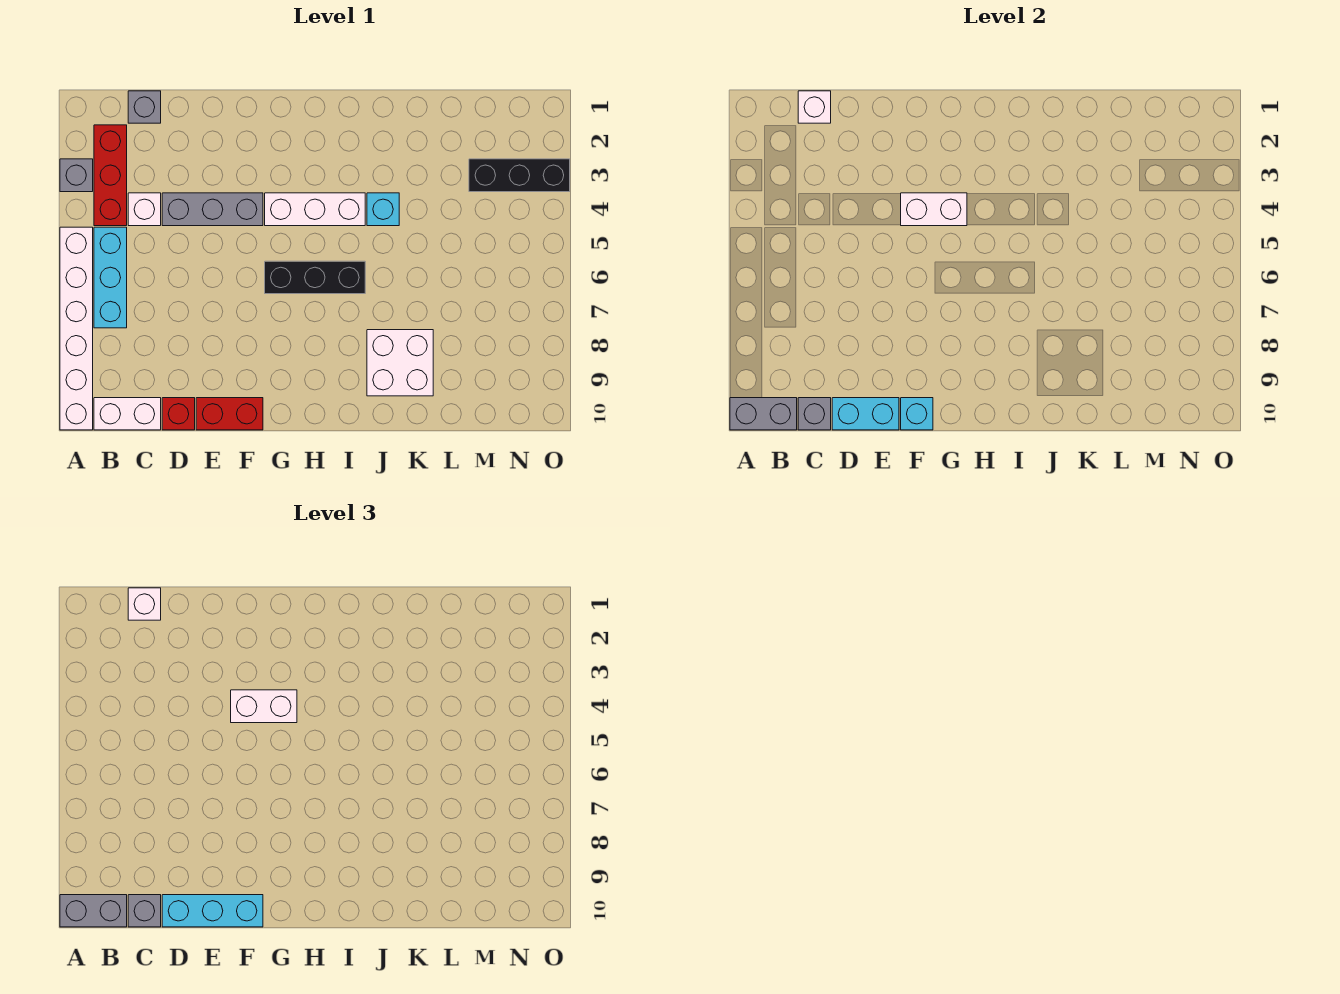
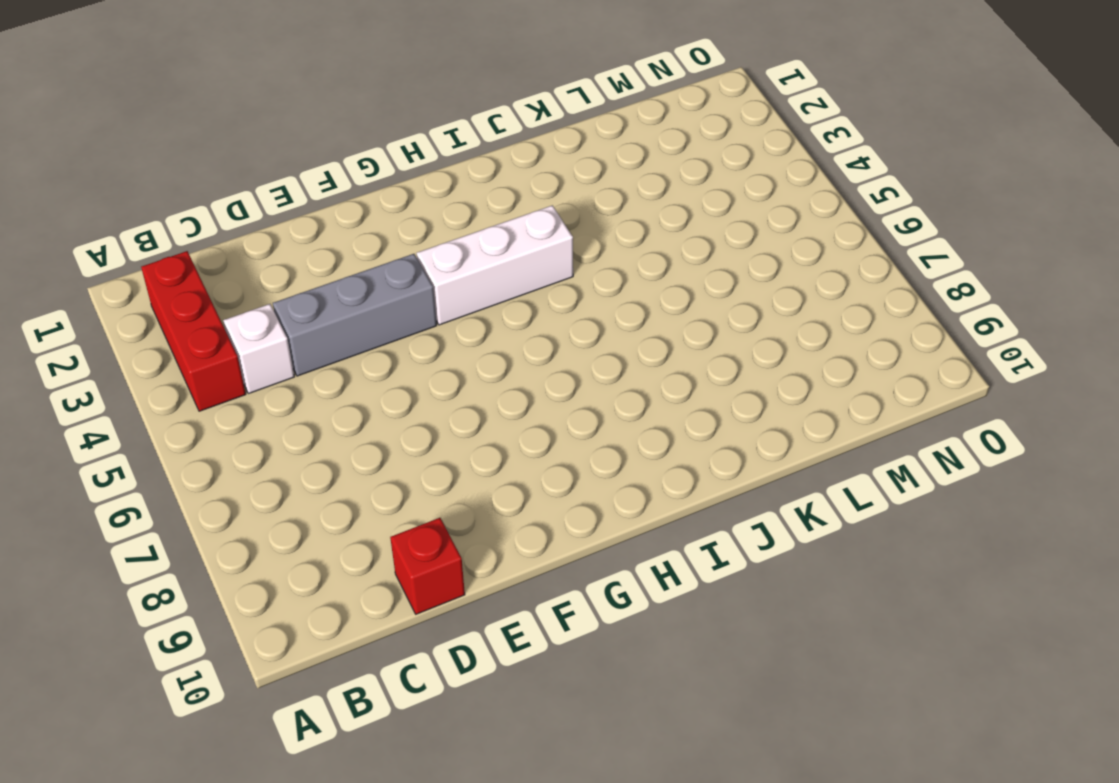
none -> grey 1x1 brick [60,159,93,192]
none -> white 1x6 brick [60,227,93,430]
none -> cyan 1x3 brick [94,227,127,328]

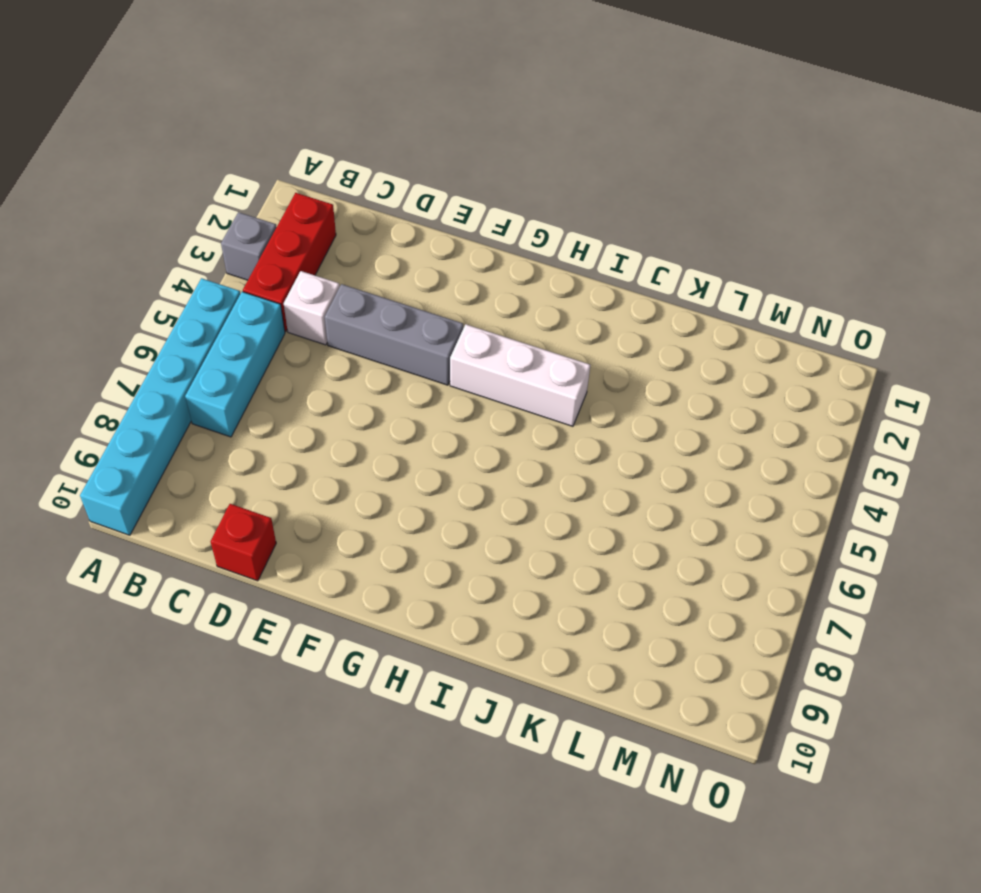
cyan 1x6 brick [80,278,240,535] -> white 1x6 brick [60,227,93,430]
none -> white 1x2 brick [94,398,161,430]
none -> grey 1x1 brick [128,91,161,123]
none -> red 1x2 brick [196,398,263,430]

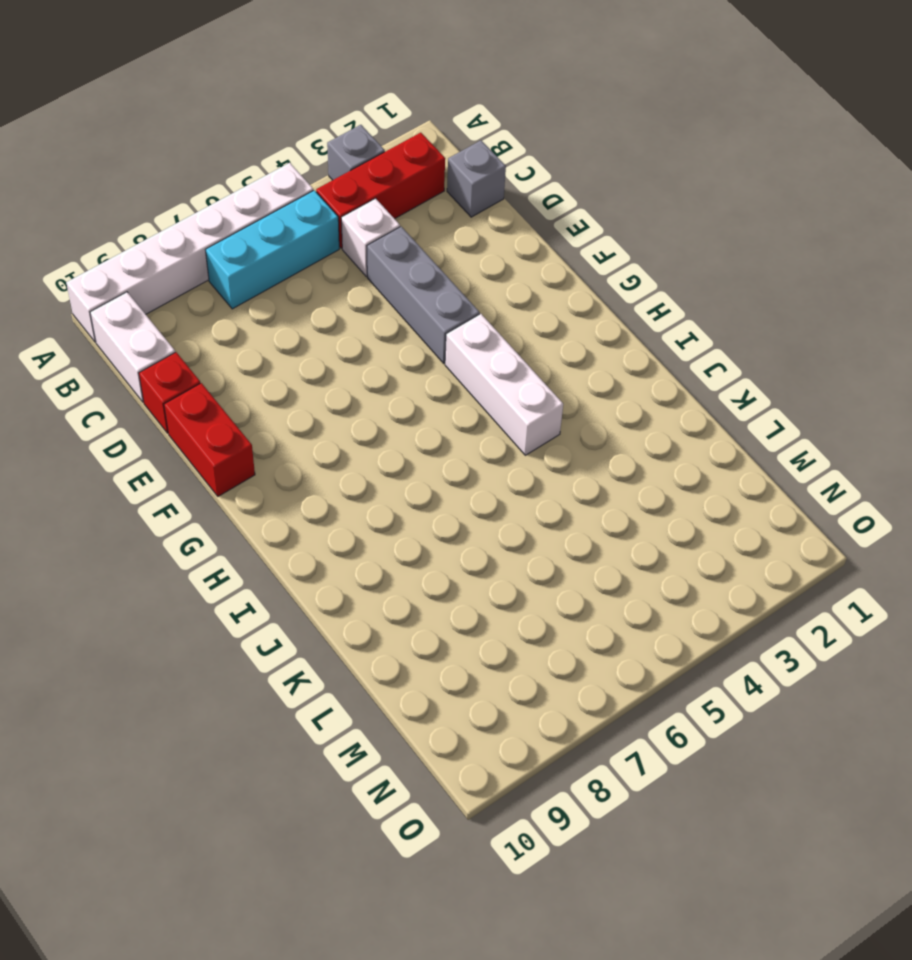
none -> black 1x3 brick [265,261,365,294]
none -> cyan 1x1 brick [367,193,399,226]
none -> white 2x2 brick [367,330,433,396]

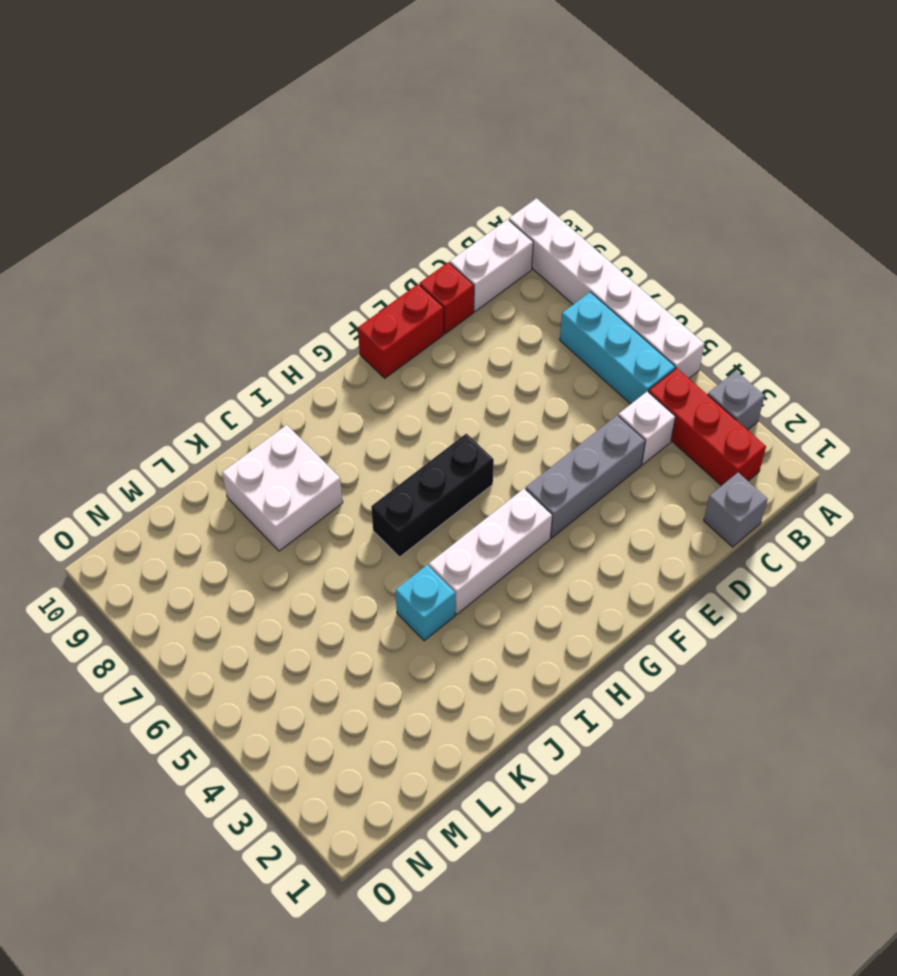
none -> black 1x3 brick [469,159,570,192]
none -> grey 1x2 brick [730,398,797,430]
none -> white 1x1 brick [798,91,831,123]

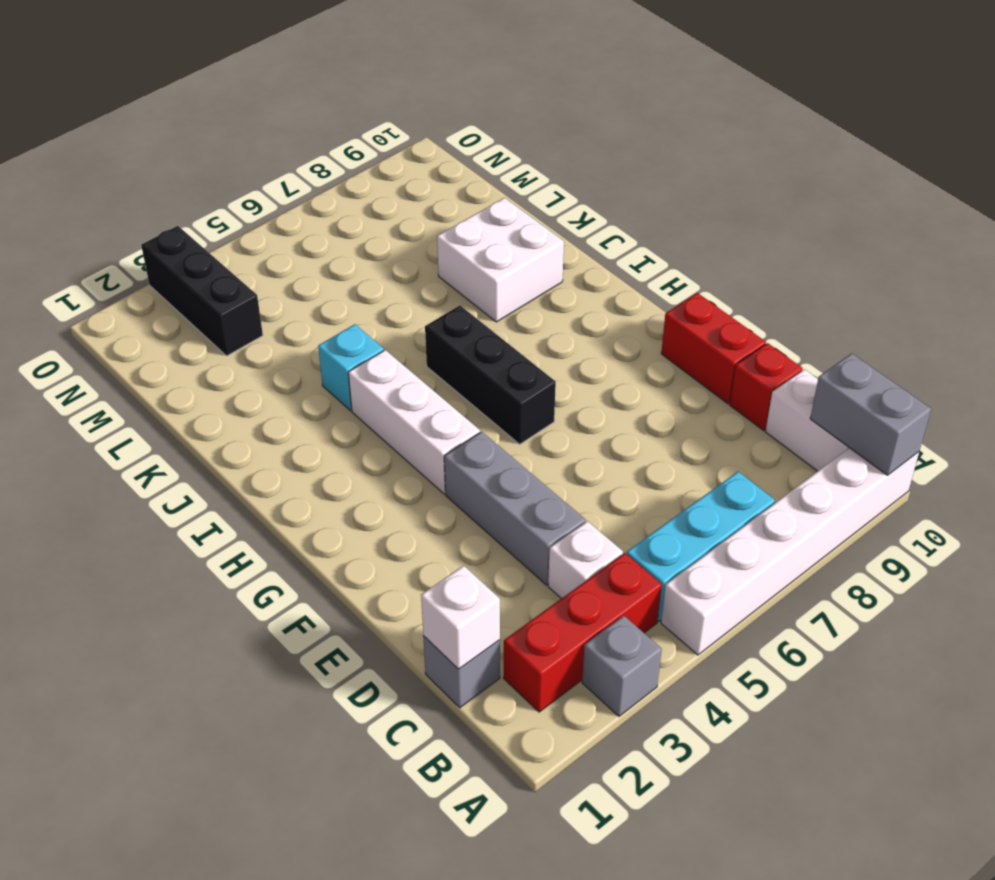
none -> grey 1x1 brick [798,398,831,430]
none -> cyan 1x2 brick [832,398,899,430]
none -> white 1x2 brick [901,193,967,226]

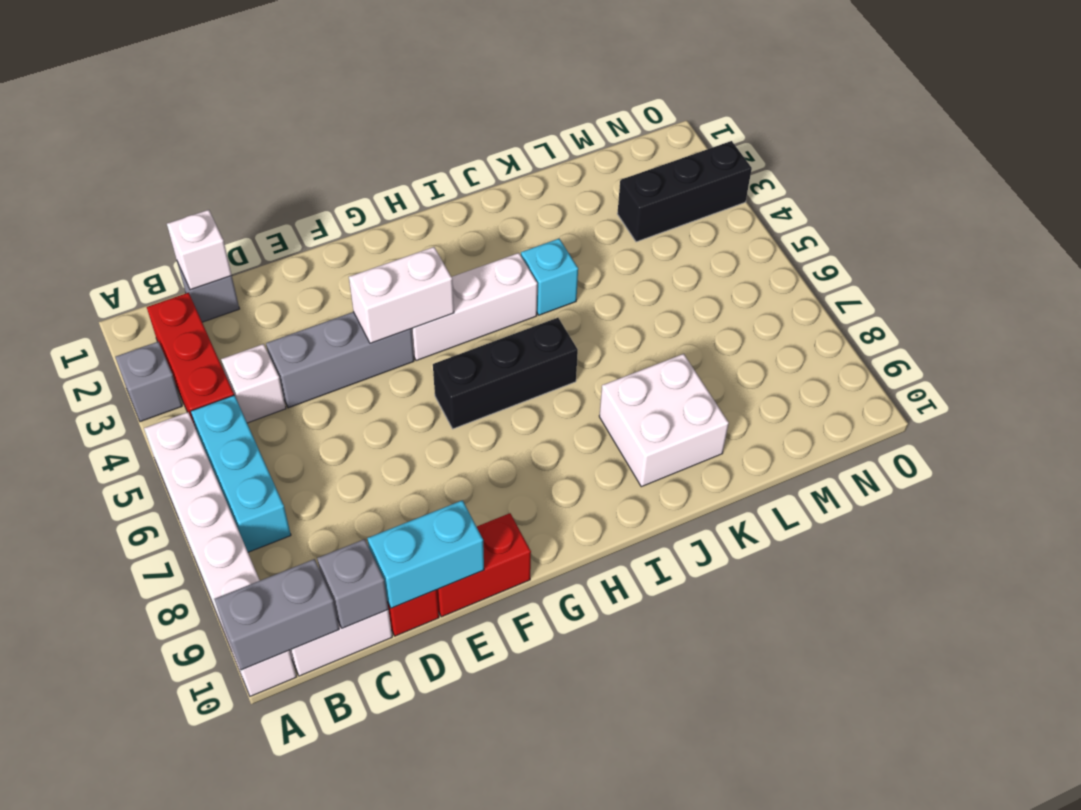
none -> cyan 1x1 brick [901,398,933,430]
none -> grey 1x2 brick [60,895,127,927]
none -> white 1x1 brick [128,588,161,620]

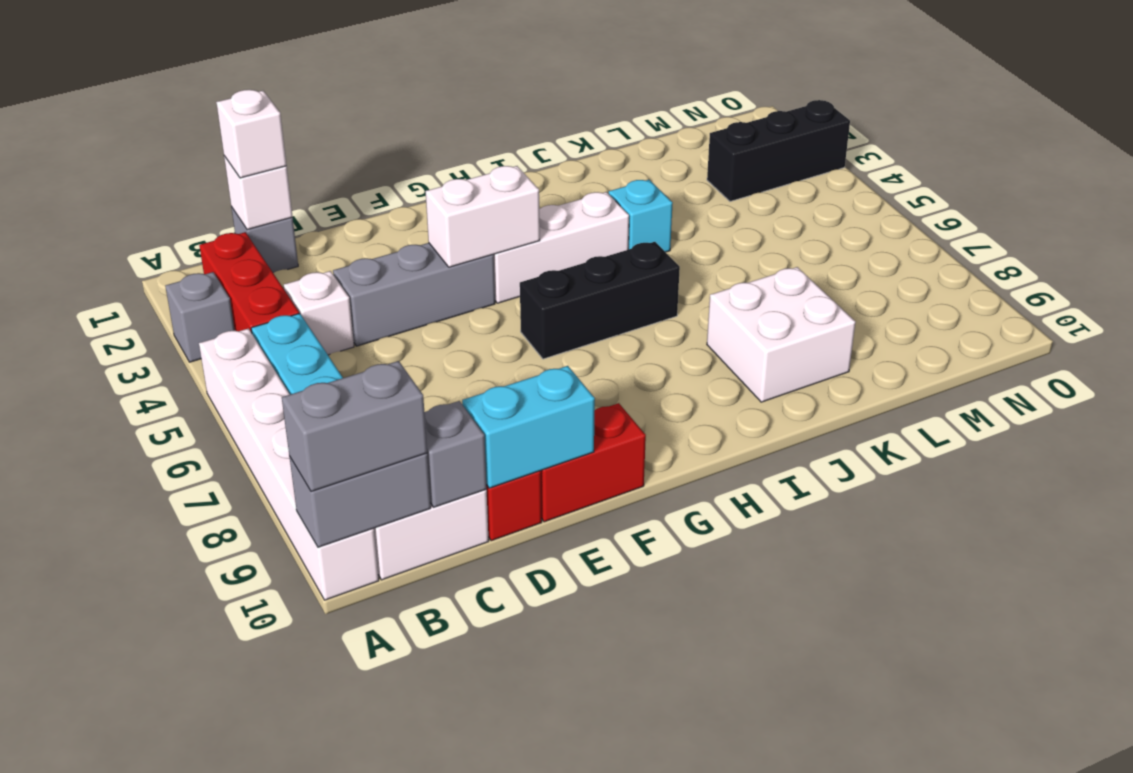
none -> cyan 1x1 brick [901,398,933,430]
none -> grey 1x1 brick [128,895,161,927]
none -> cyan 1x3 brick [162,895,263,927]

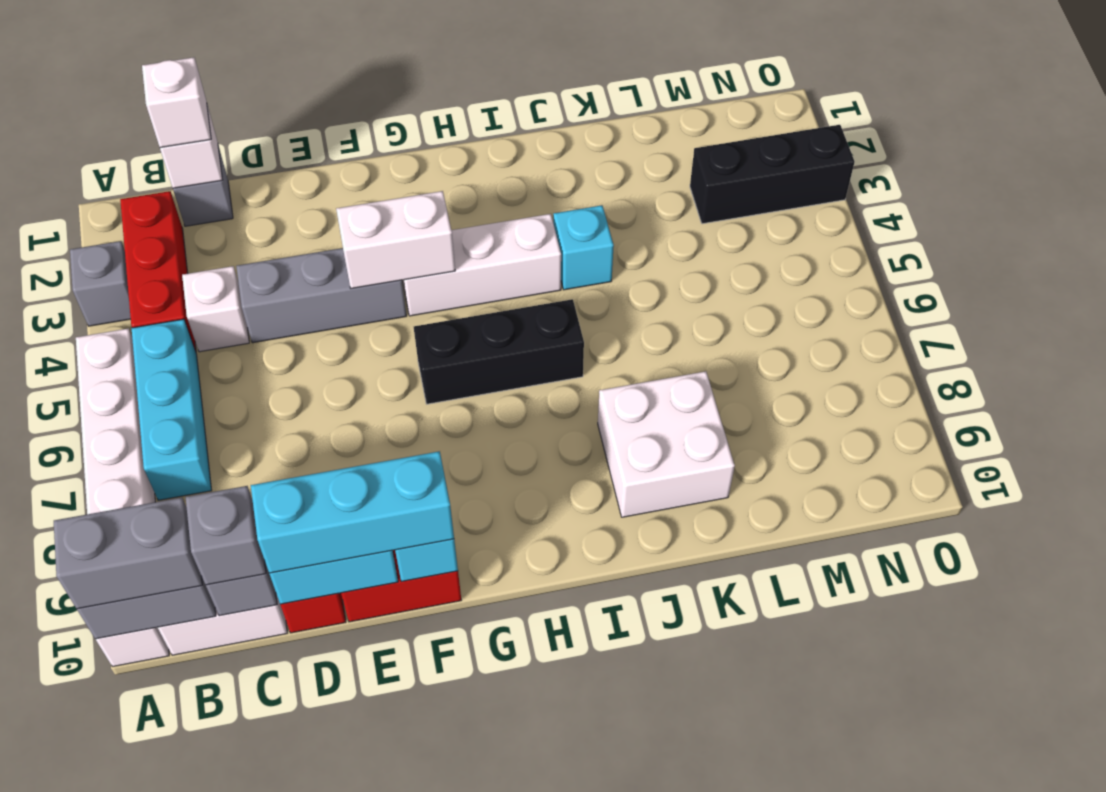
none -> white 1x2 brick [231,690,297,723]

